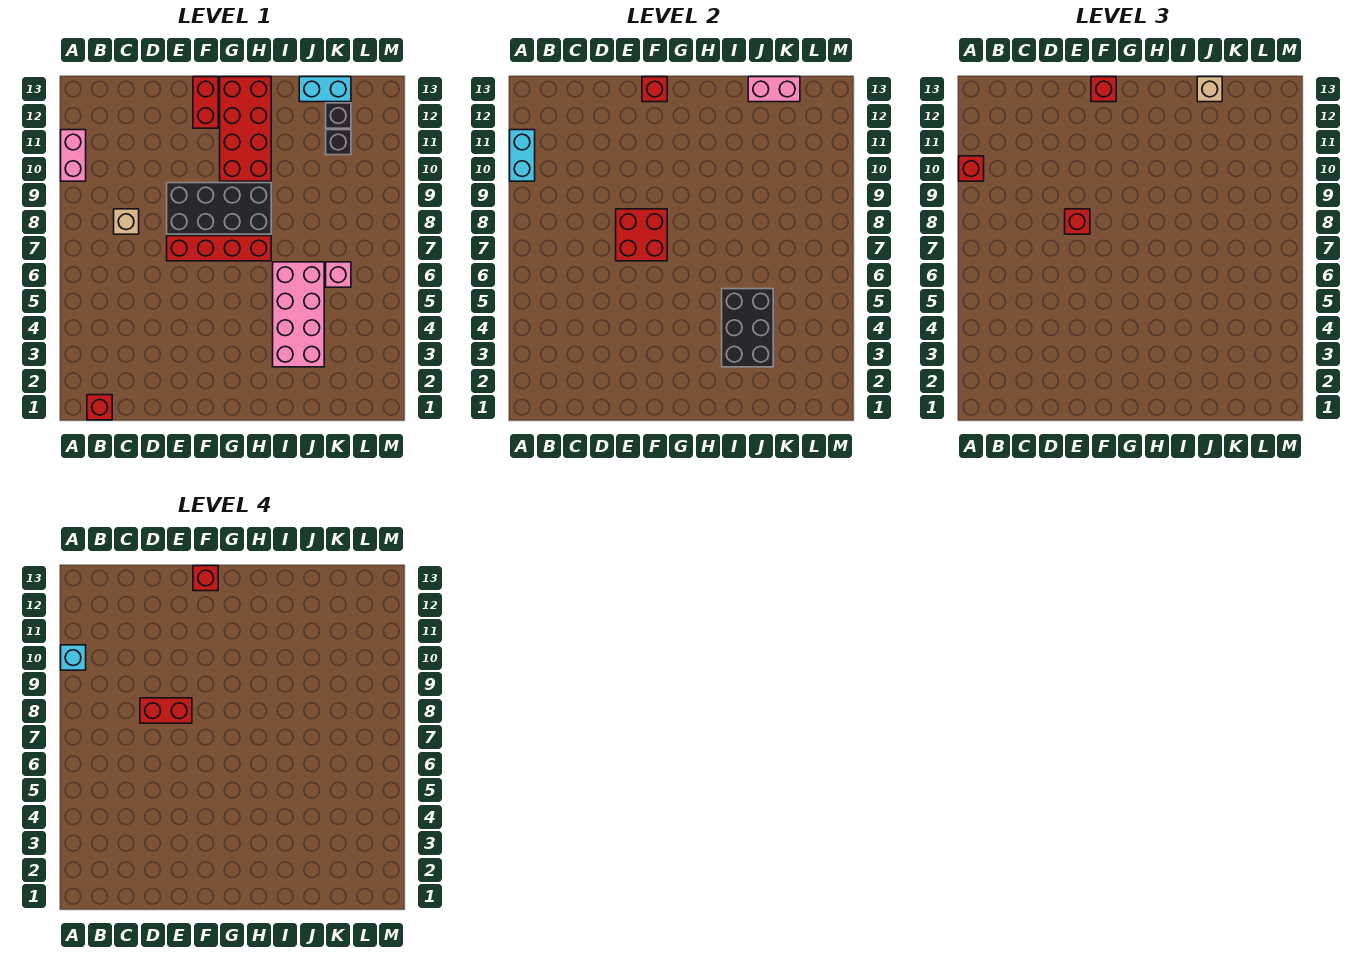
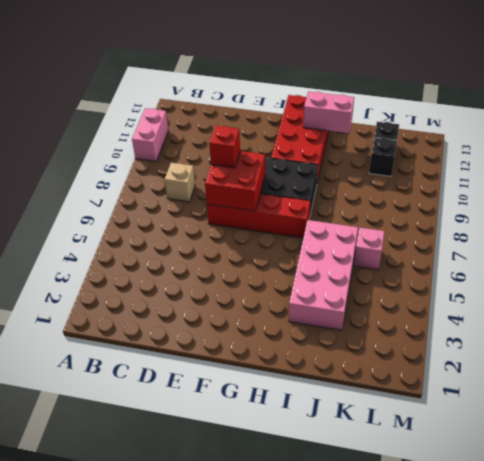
pink 1x2 brick [303,91,354,133] -> pink 1x2 brick moved to [748,77,800,102]
none -> red 1x1 brick [87,395,112,420]
none -> red 1x2 brick [193,77,218,128]
none -> cyan 1x2 brick [299,77,351,102]

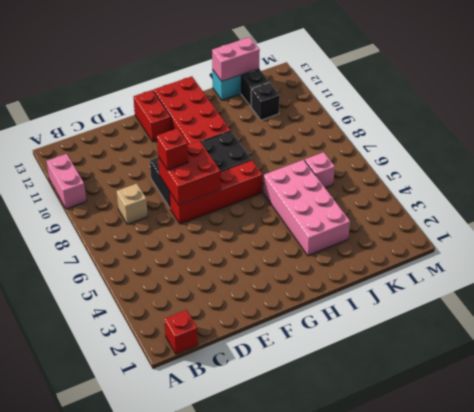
none -> cyan 1x2 brick [510,130,535,181]
none -> red 1x1 brick [642,77,667,102]
none -> black 2x3 brick [722,289,773,367]

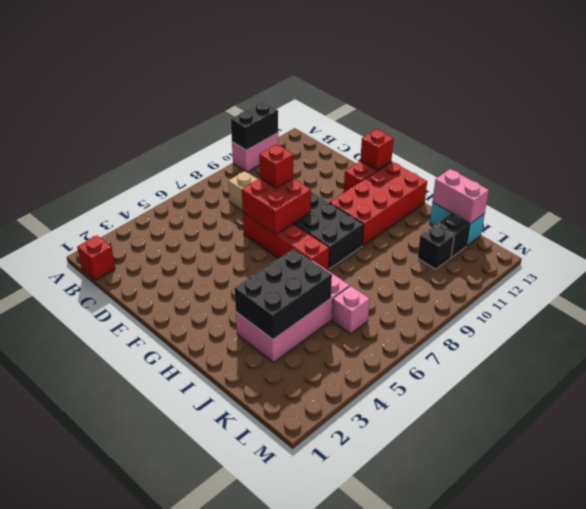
black 1x2 brick [231,102,278,150] -> cyan 1x2 brick [510,130,535,181]
none -> red 1x1 brick [959,156,984,181]
none -> red 1x1 brick [1091,77,1116,102]
none -> tan 1x1 brick [1197,77,1222,102]

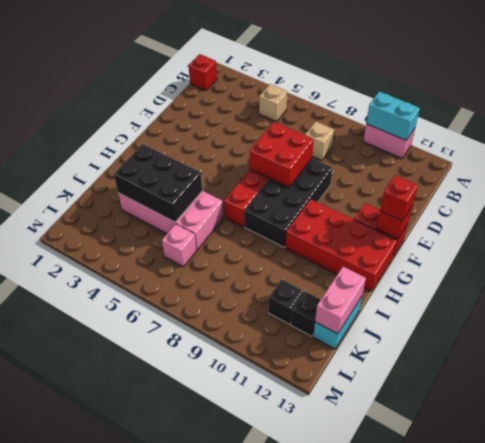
tan 1x1 brick [259,84,288,122] -> tan 1x1 brick moved to [1197,77,1222,102]
none -> red 1x1 brick [959,156,984,181]
none -> red 1x1 brick [1065,209,1090,234]
none -> cyan 1x1 brick [61,645,86,670]

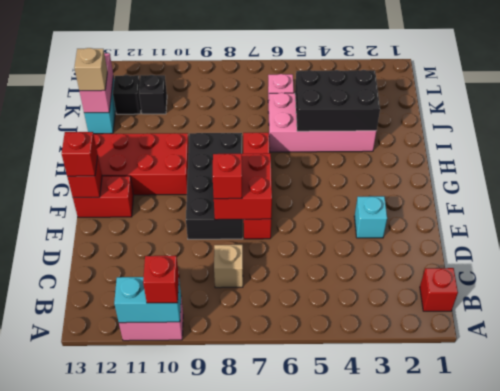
cyan 1x1 brick [354,196,387,238] -> cyan 1x1 brick moved to [61,645,86,670]
none -> red 1x2 brick [140,698,192,723]
none -> red 1x1 brick [193,566,218,591]

